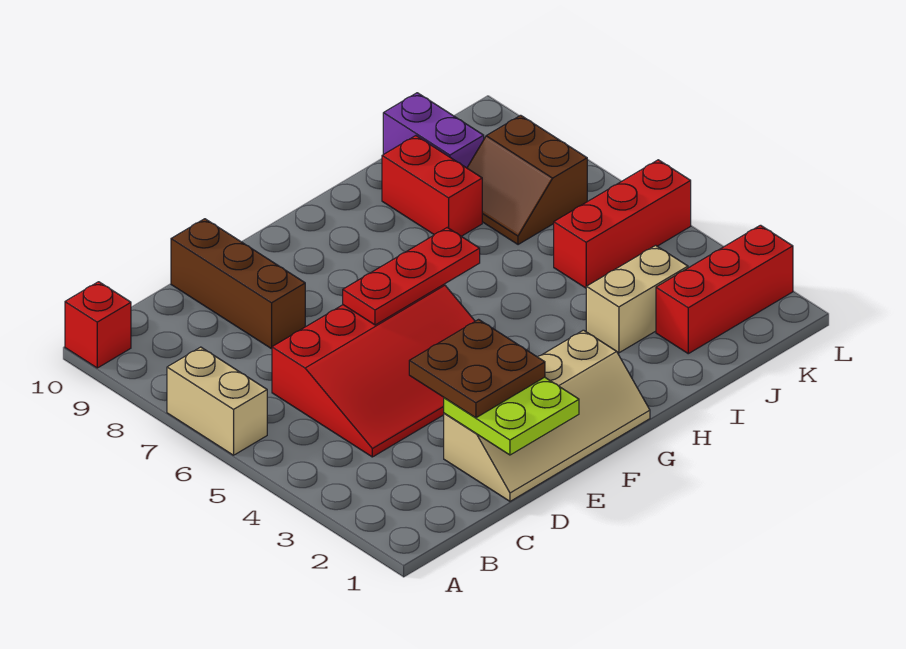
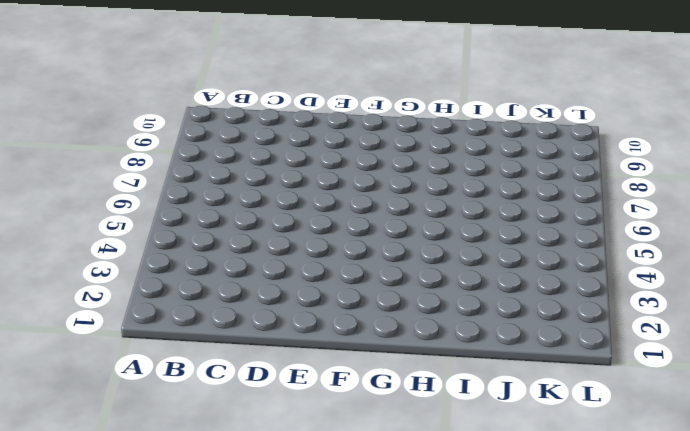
none -> tan 1x2 brick [167,347,267,455]
none -> red 1x1 brick [65,282,131,368]
none -> red 3x4 slope [272,285,475,457]

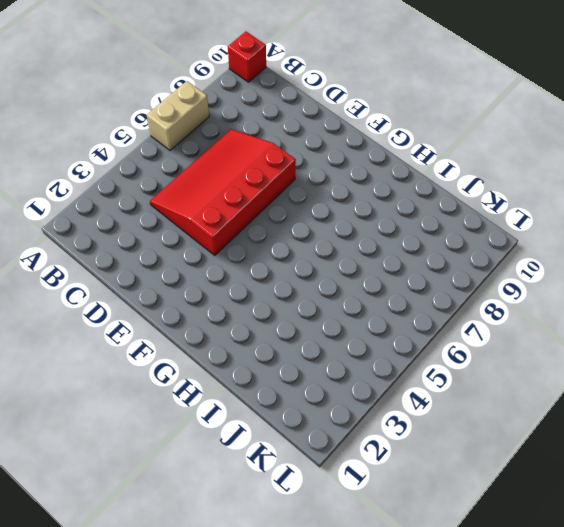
red 3x4 slope [150,129,296,255] -> red 3x4 slope turned to [272,285,475,457]
none -> tan 2x4 slope [444,330,650,501]
none -> brown 1x3 brick [171,219,305,349]
none -> tan 1x2 brick [586,245,688,353]

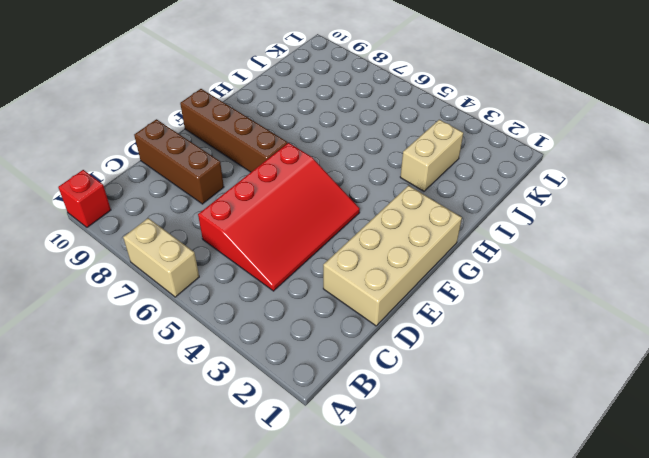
tan 2x4 brick [323,186,462,326] -> tan 2x4 slope [444,330,650,501]
brown 1x4 brick [180,89,287,172] -> none
none -> red 1x2 brick [382,136,482,236]
none -> red 1x3 brick [656,225,793,354]
none -> red 1x3 brick [554,160,691,288]

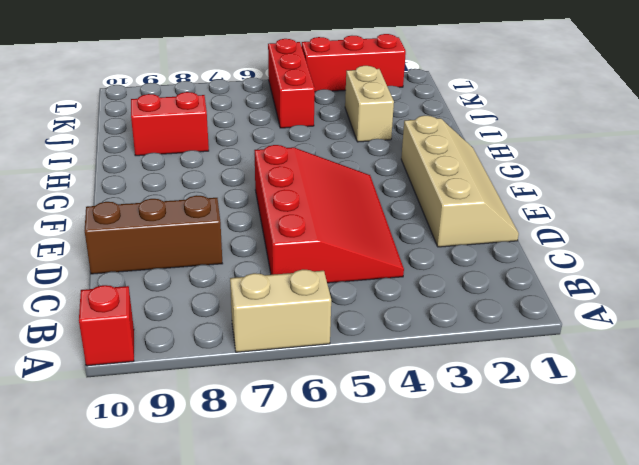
red 1x3 brick [302,34,406,92] -> red 1x3 brick turned to [656,225,793,354]
none -> brown 2x2 slope [467,115,587,245]
none -> purple 1x2 brick [383,93,484,168]
none -> lime 2x2 plate [444,377,579,455]

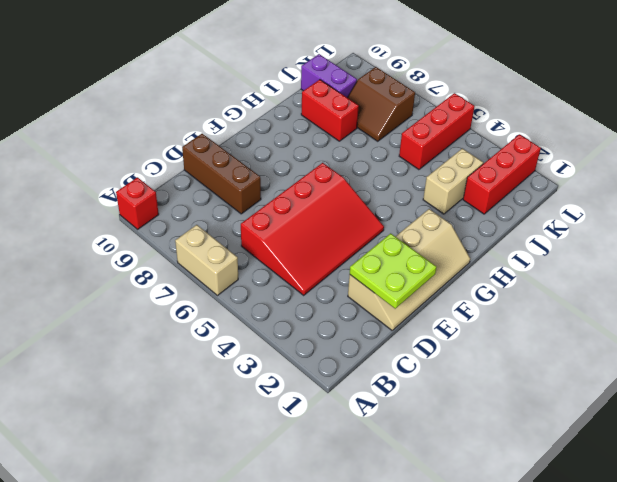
none -> red 1x3 plate [343,228,480,325]
none -> brown 2x2 plate [409,320,545,418]

